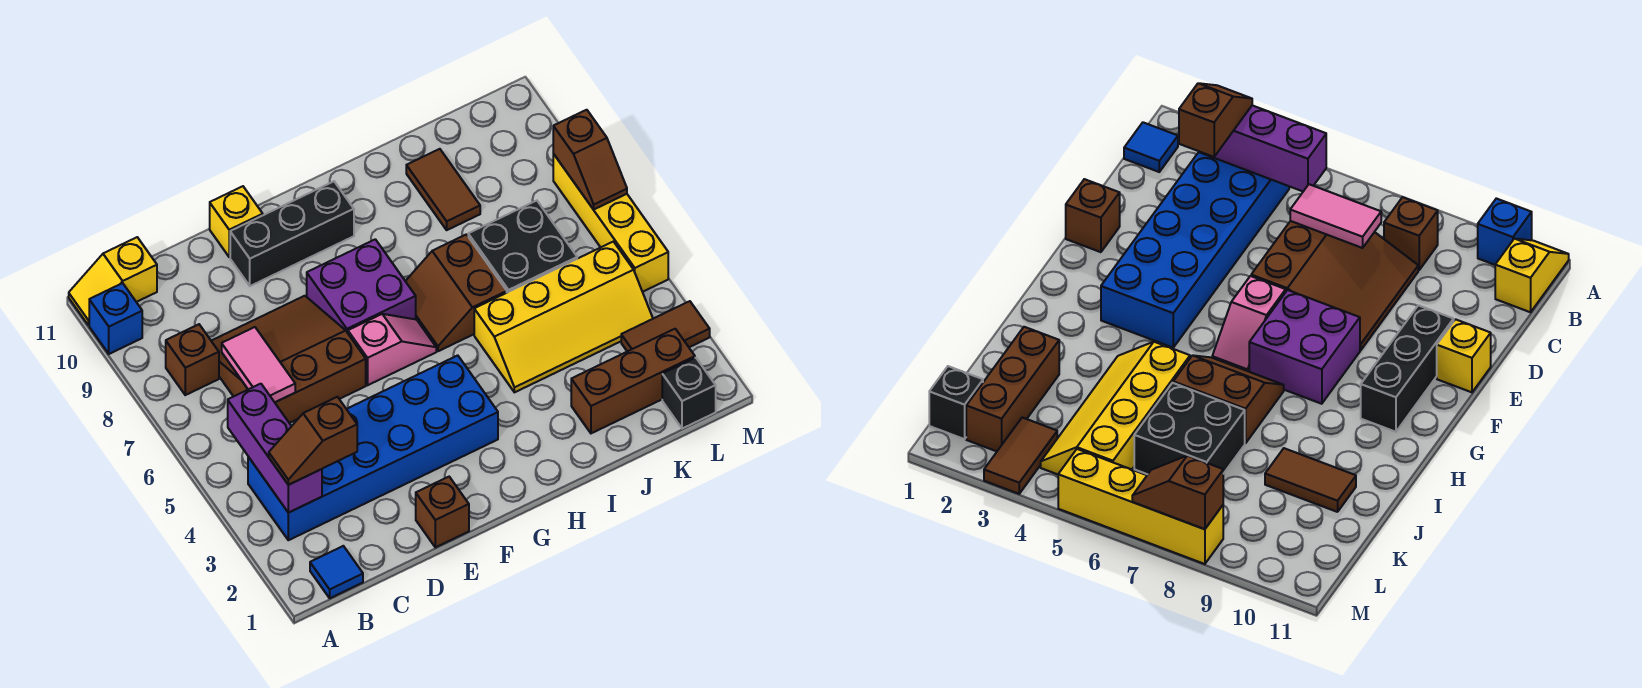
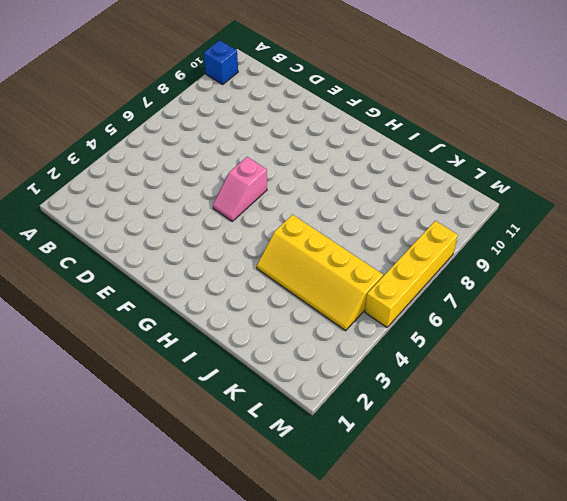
pink 1x2 slope [213,157,267,221] -> pink 1x2 slope turned to [348,314,436,385]
none -> yellow 1x2 slope [69,237,157,325]
none -> blue 1x1 tile [310,546,363,598]
none -> blue 2x6 brick [248,355,498,540]

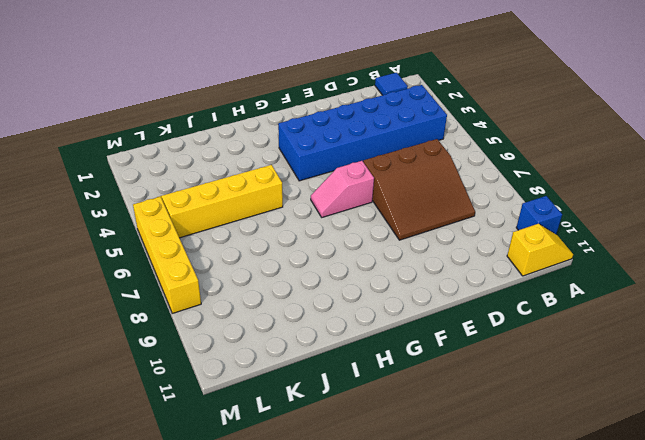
none -> brown 1x1 brick [166,324,219,395]
none -> brown 1x1 brick [416,477,469,547]
none -> black 1x3 brick [230,181,354,286]

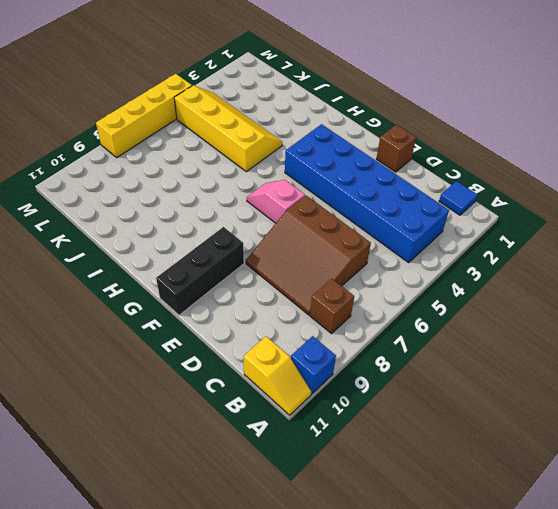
black 1x3 brick [156,227,244,315] -> black 1x3 brick turned to [230,181,354,286]
none -> yellow 1x1 brick [210,186,263,257]
none -> purple 2x2 brick [307,239,416,333]
none -> brown 2x2 slope [406,234,507,351]

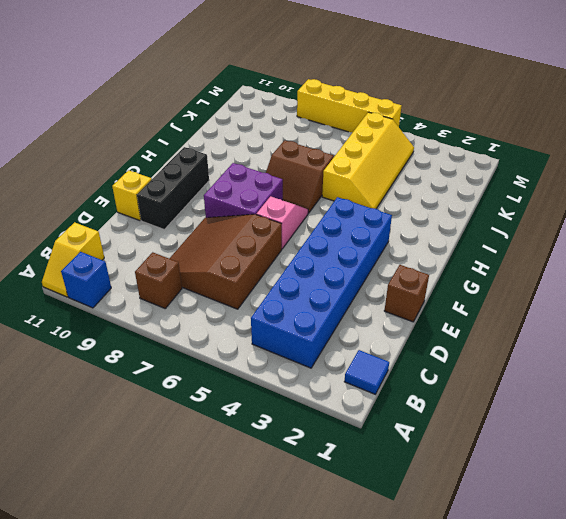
none -> brown 1x3 brick [571,329,695,433]
none -> black 2x2 brick [468,201,577,292]
none -> brown 1x2 tile [406,149,480,230]

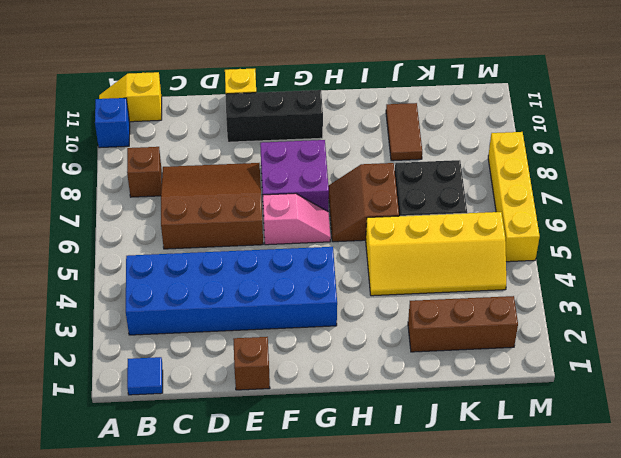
none -> black 1x1 brick [662,358,716,429]
none -> brown 1x2 tile [621,301,710,352]
none -> purple 1x3 brick [228,384,322,513]

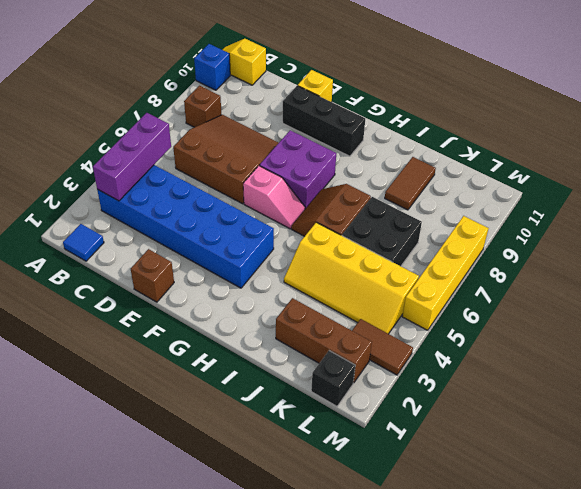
none -> pink 1x2 tile [222,327,295,402]
none -> brown 1x2 slope [553,110,627,210]
none -> brown 1x2 slope [269,397,357,485]

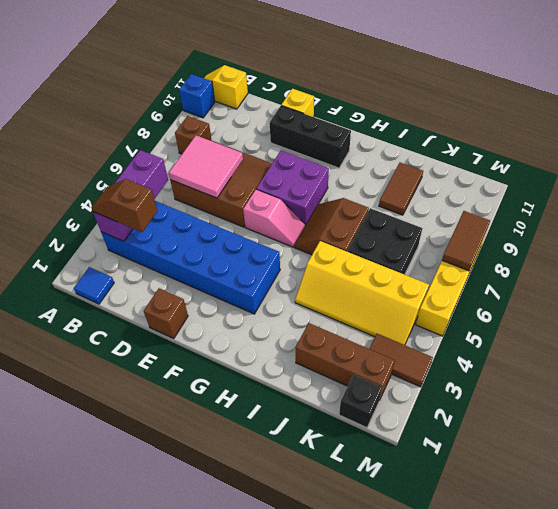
pink 2x2 tile [169,135,243,198] -> pink 1x2 tile [222,327,295,402]
brown 1x2 tile [442,211,490,271] -> brown 1x2 slope [553,110,627,210]

